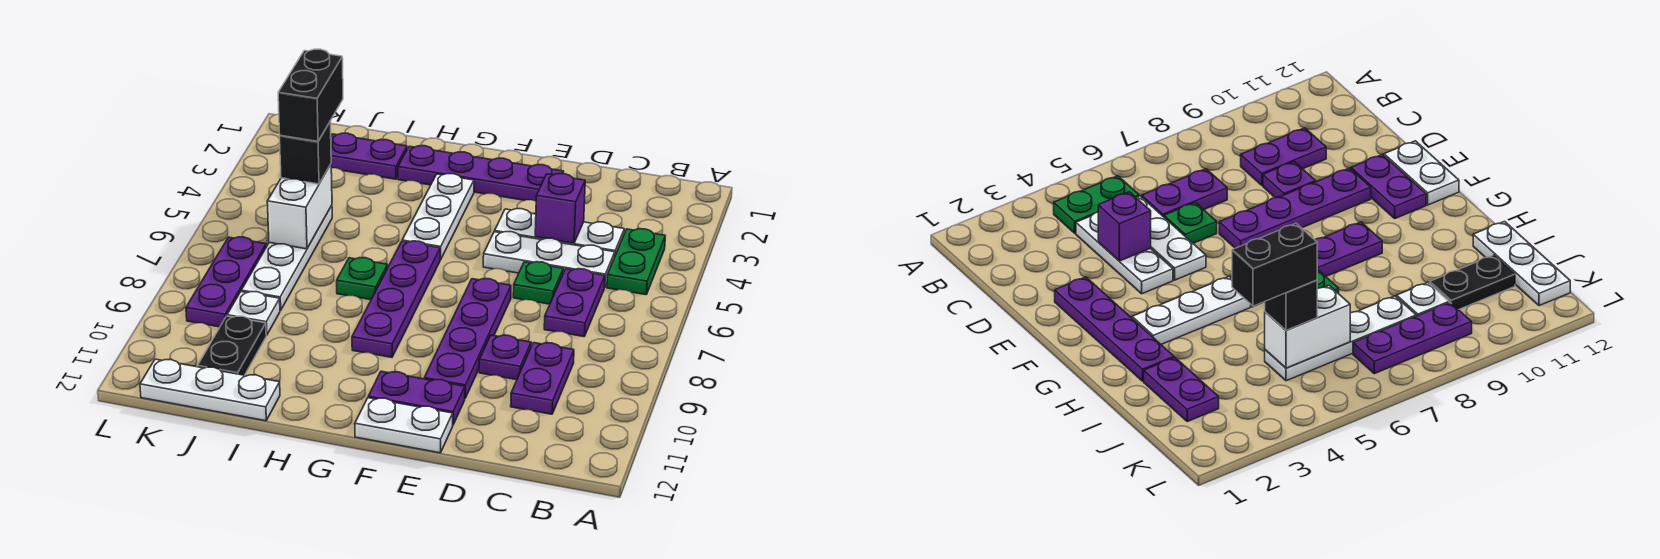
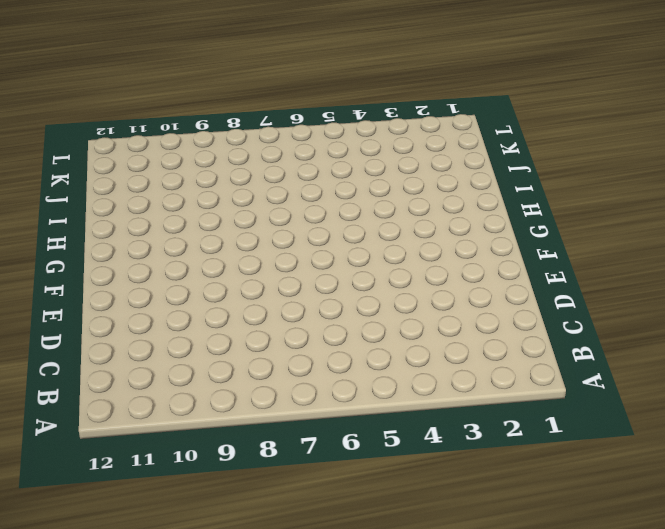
none -> green 1x2 plate [607,229,665,295]
none -> white 1x3 plate [495,209,624,255]
none -> white 1x3 plate [483,232,615,288]

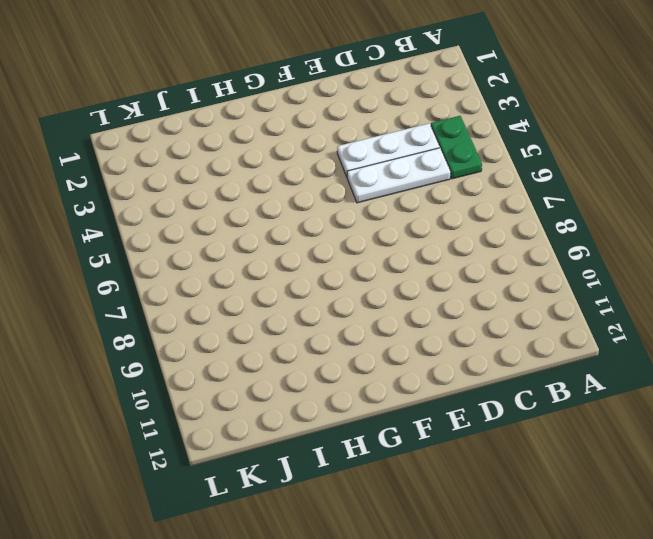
none -> purple 1x2 plate [544,269,605,337]
none -> purple 1x2 plate [511,343,574,414]
none -> green 1x1 plate [513,262,563,304]

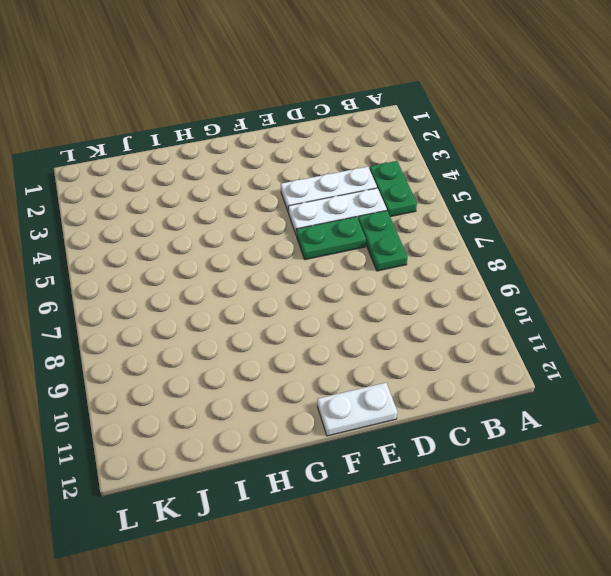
green 1x2 plate [358,211,408,271] -> purple 1x2 plate [544,269,605,337]
green 1x2 plate [296,217,366,260] -> green 1x1 plate [513,262,563,304]
none -> purple 1x2 plate [511,343,574,414]
none -> purple 1x1 plate [479,335,531,380]
none -> purple 1x4 plate [398,146,563,201]

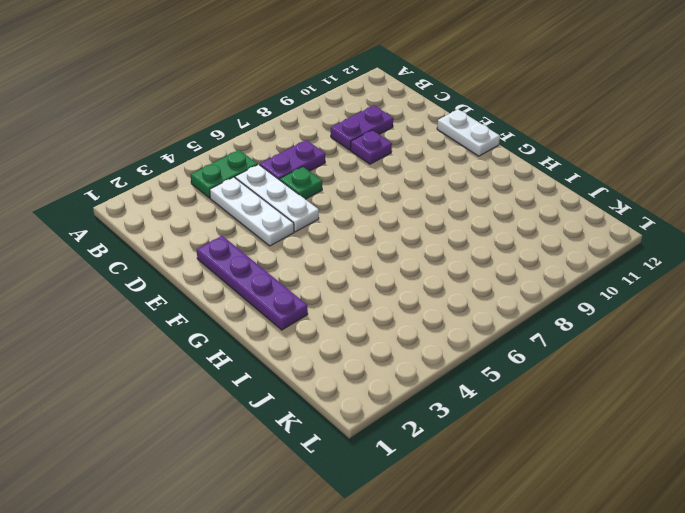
none -> purple 1x4 plate [424,279,511,398]
none -> purple 1x2 plate [368,371,465,425]
none -> white 1x3 plate [402,174,474,260]

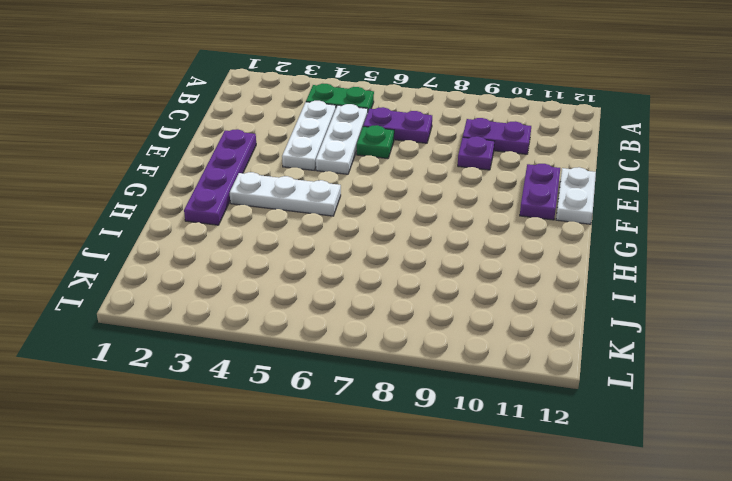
none -> purple 1x4 plate [424,279,511,398]
none -> purple 1x4 plate [352,241,440,357]
none -> green 1x1 plate [337,258,388,300]

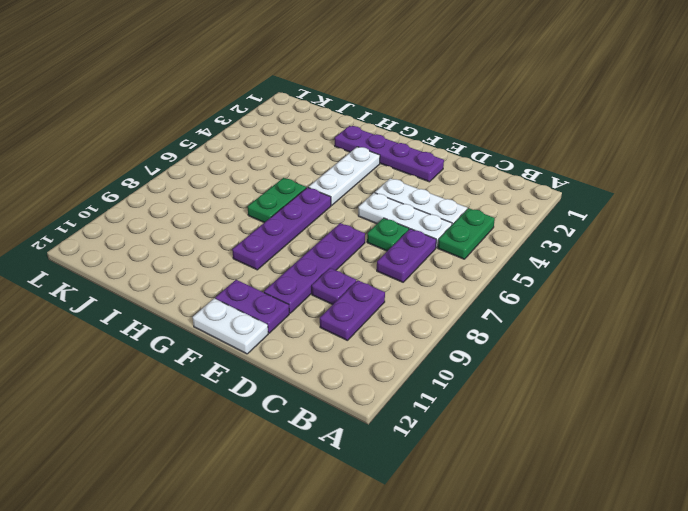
green 1x2 plate [248,178,306,223] -> green 1x1 plate [337,258,388,300]
none -> purple 1x2 plate [331,133,407,179]
none -> white 1x3 plate [140,359,280,421]
none -> white 1x4 plate [241,206,332,311]

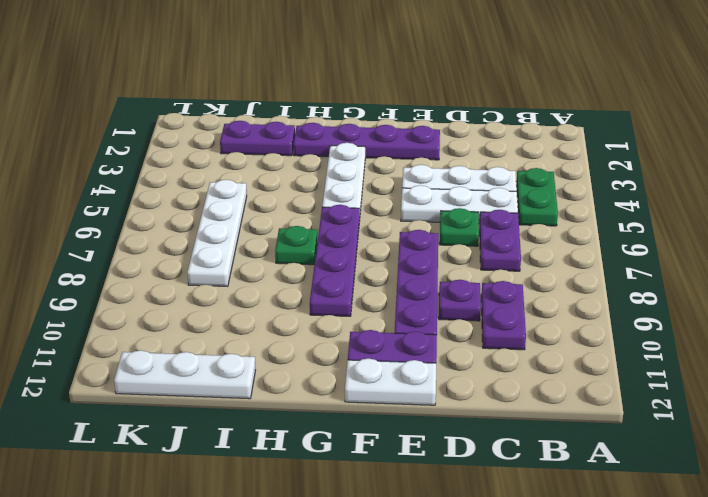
none -> white 1x1 plate [227,292,280,335]
none -> black 1x2 plate [198,316,266,375]
none -> purple 1x3 plate [186,237,266,327]

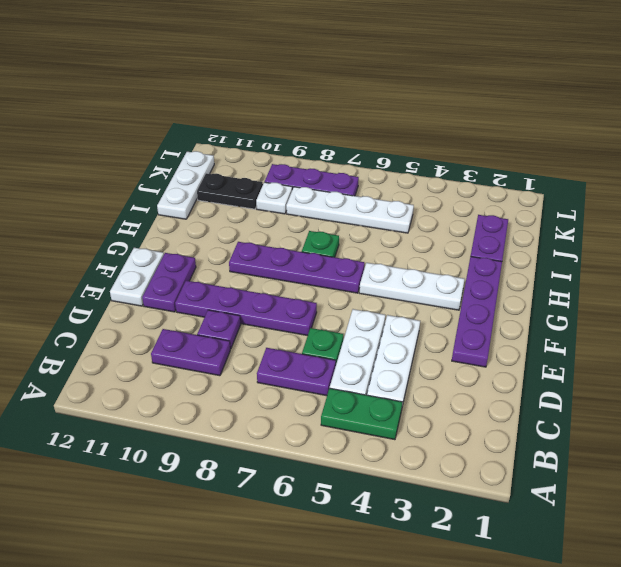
none -> purple 1x1 brick [535,174,585,243]
none -> white 1x2 brick [267,164,332,249]
none -> black 1x1 brick [280,121,331,184]

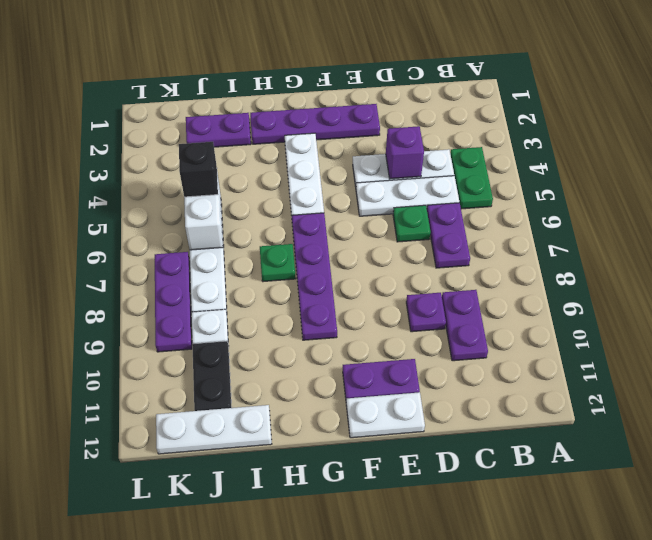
none -> purple 1x4 plate [424,279,511,398]
none -> black 1x2 brick [278,49,343,141]

